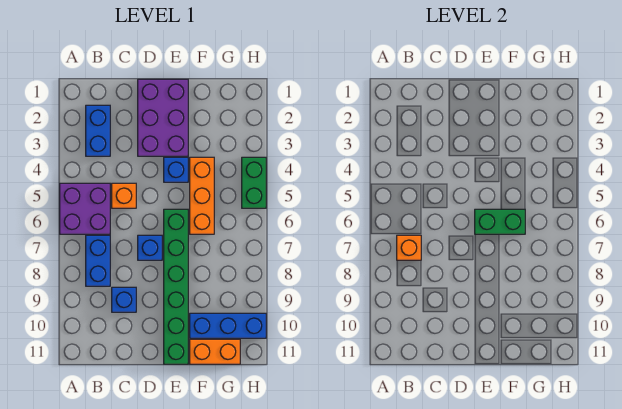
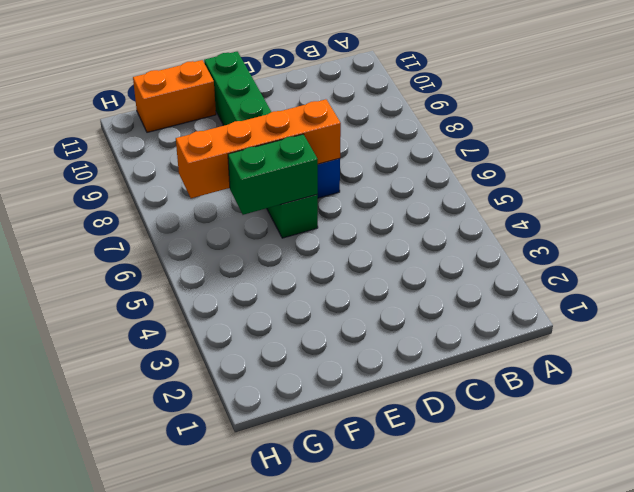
orange 1x4 brick [176,99,341,198] -> none
none -> purple 2x2 brick [60,183,110,234]
none -> blue 1x2 brick [86,105,110,156]
none -> blue 1x2 brick [86,235,110,286]

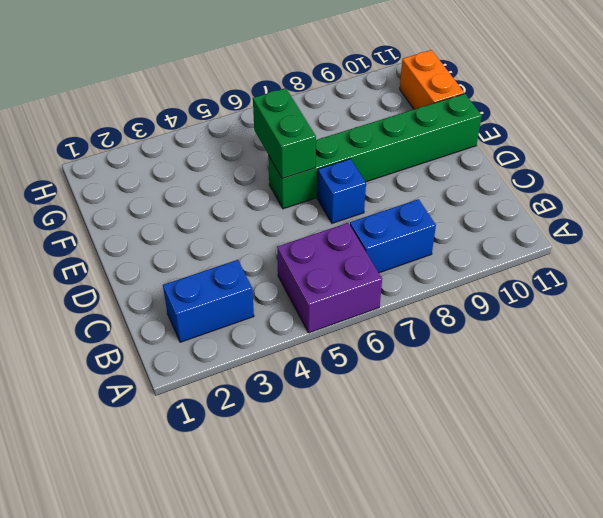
none -> orange 1x1 brick [112,183,136,208]
none -> blue 1x1 brick [112,287,136,312]
none -> purple 2x3 brick [138,79,188,156]

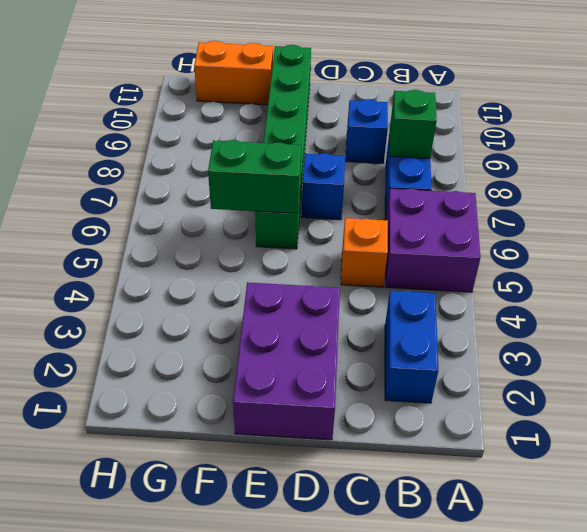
green 1x1 brick [390,90,437,158] -> none
none -> blue 1x1 brick [164,157,188,182]
none -> orange 1x3 brick [190,157,214,234]
none -> blue 1x3 brick [190,313,266,338]

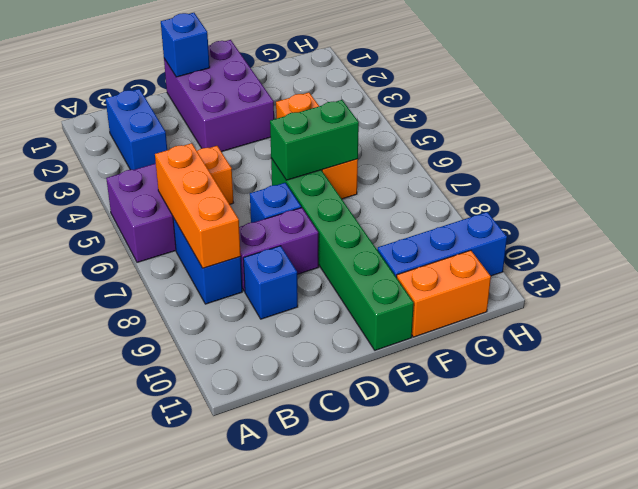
orange 1x3 brick [155,143,241,268] -> orange 1x1 brick [397,235,421,260]
purple 1x2 brick [239,208,319,291] -> none
blue 1x1 brick [161,13,210,77] -> blue 1x1 brick moved to [164,157,188,182]
none -> green 1x2 brick [242,157,266,208]

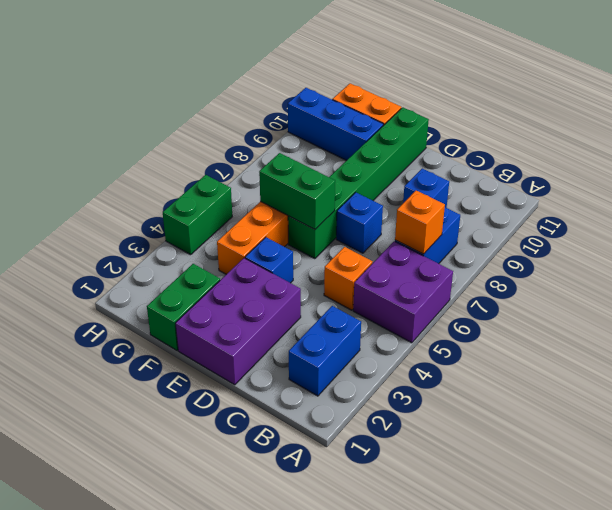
green 1x2 brick [147,264,220,350] -> none

